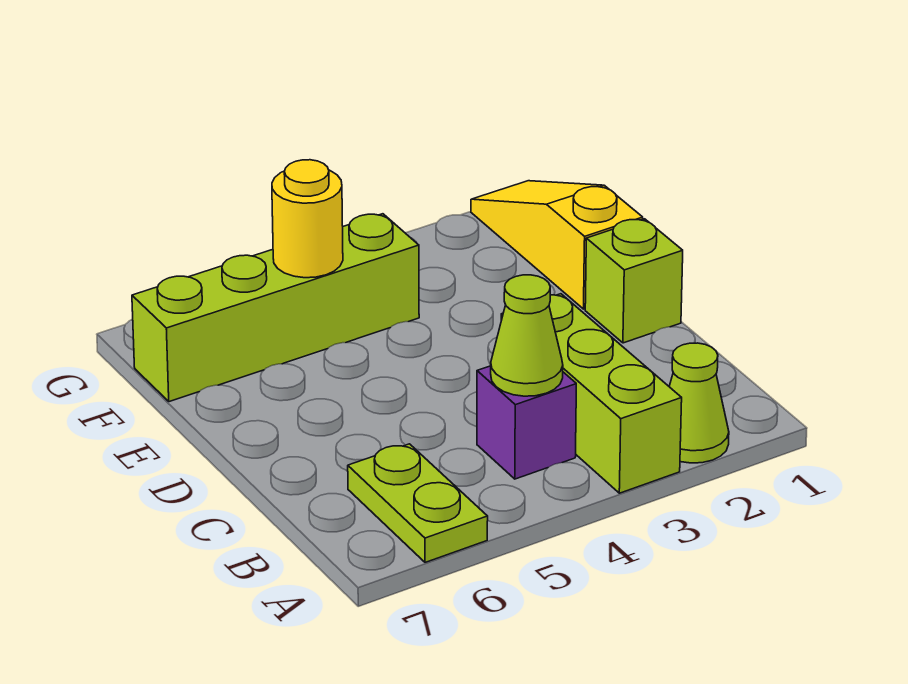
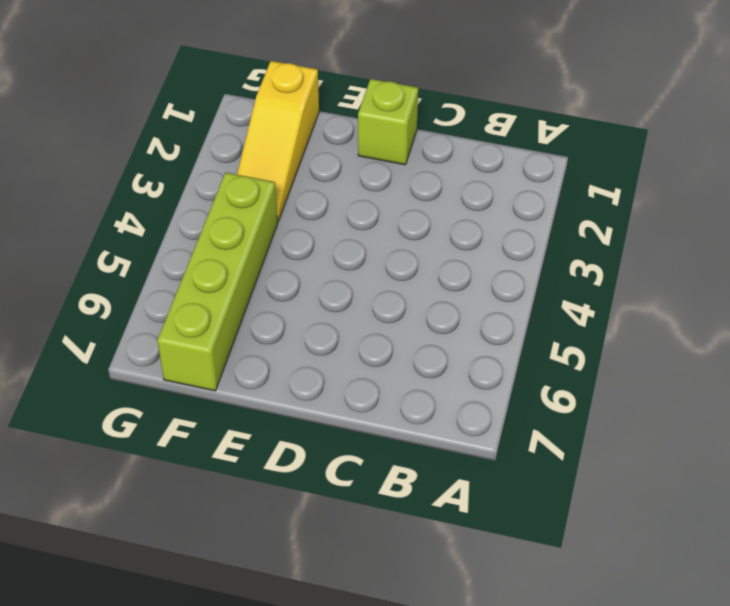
yellow 1x3 slope [237,61,319,221] -> yellow 1x3 slope turned to [471,181,643,309]
none -> lime 1x1 cone [669,343,729,463]
none -> lime 1x3 brick [501,294,682,493]

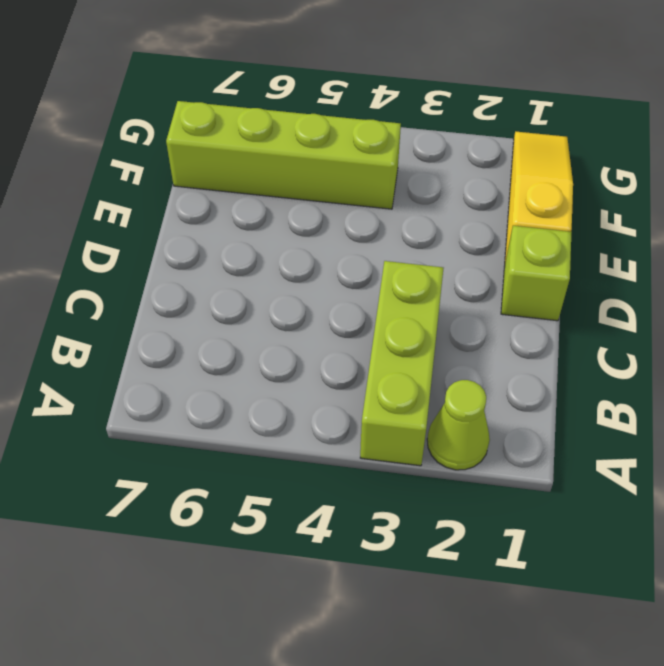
none -> lime 1x2 plate [348,444,488,562]
none -> purple 1x1 brick [477,366,576,479]

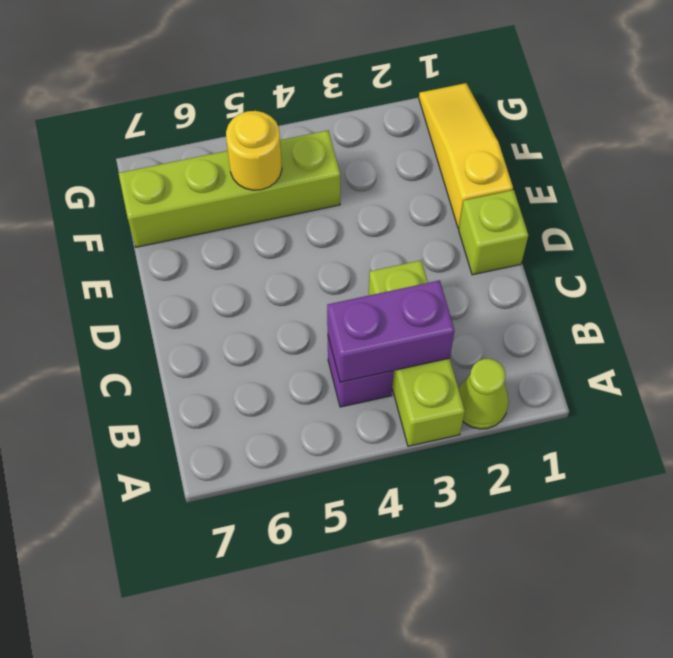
purple 1x2 brick [327,280,455,382] -> lime 1x1 cone [491,275,563,396]
none -> lime 1x2 plate [348,444,488,562]

